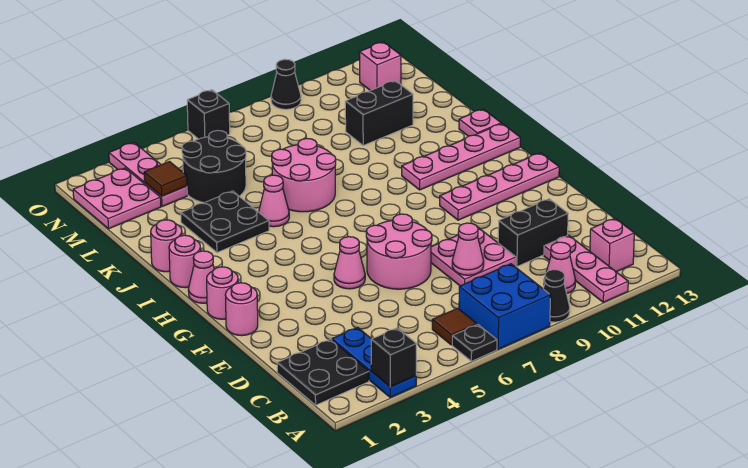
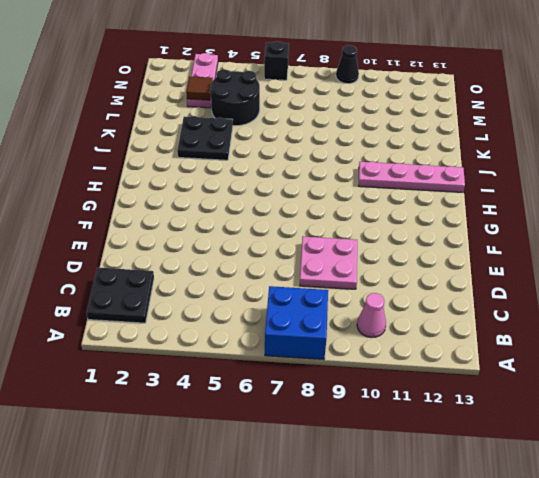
none -> blue 1x3 plate [332,327,416,398]
none -> black 1x1 plate [452,324,497,361]
none -> black 1x1 cone [543,270,570,322]
none -> pink 1x3 plate [544,235,628,302]

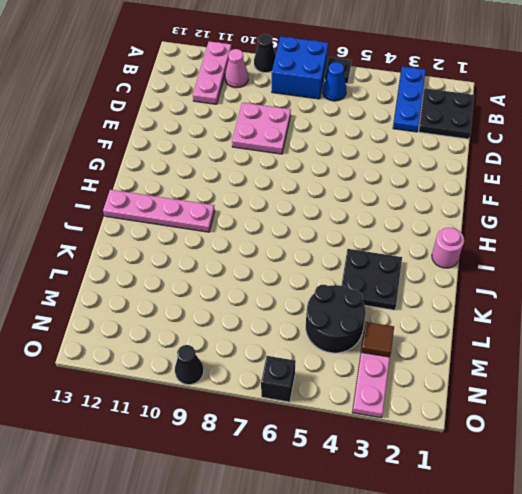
blue 1x1 cone [323,62,346,101] -> brown 1x1 tile [432,308,477,345]
none -> pink 1x1 brick [590,218,634,272]
none -> black 1x2 brick [498,199,568,266]
none -> pink 2x2 round brick [366,214,432,289]
none -> pink 1x1 round brick [225,283,258,336]

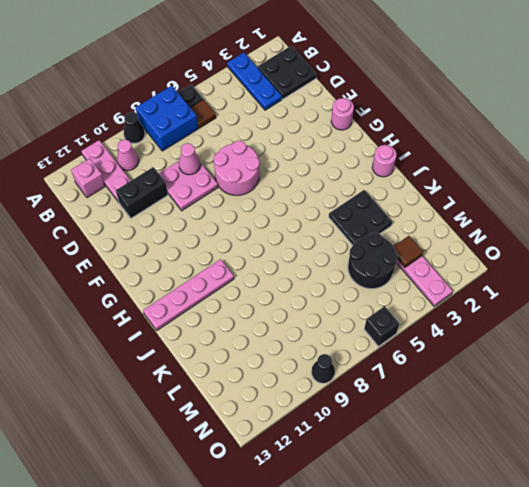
none -> pink 1x1 cone [334,237,365,289]
none -> pink 1x1 round brick [207,267,238,319]
none -> pink 1x4 plate [440,153,559,220]
none -> pink 1x1 cone [188,251,214,303]

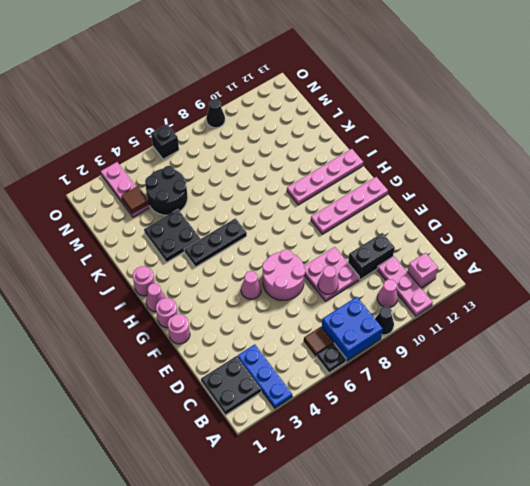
black 1x3 plate [184,218,247,267] -> none
none -> pink 1x1 round brick [151,220,182,272]
none -> pink 1x1 cone [259,175,289,227]
none -> pink 2x2 round brick [272,138,336,212]
none -> pink 1x1 plate [459,109,501,136]

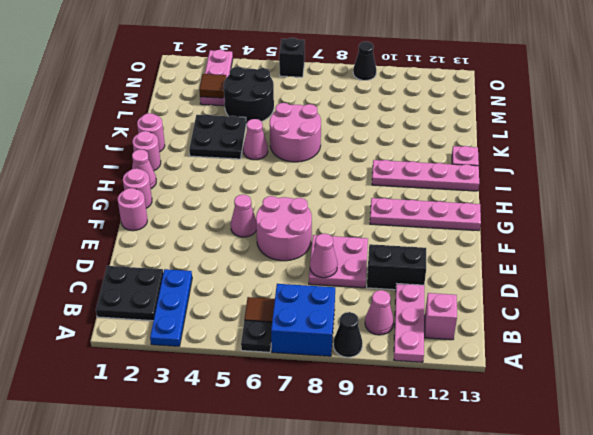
none -> black 1x2 brick [345,81,413,145]
none -> pink 2x2 plate [73,168,161,229]
none -> pink 1x1 brick [359,42,401,91]
none -> black 1x1 brick [371,328,416,387]

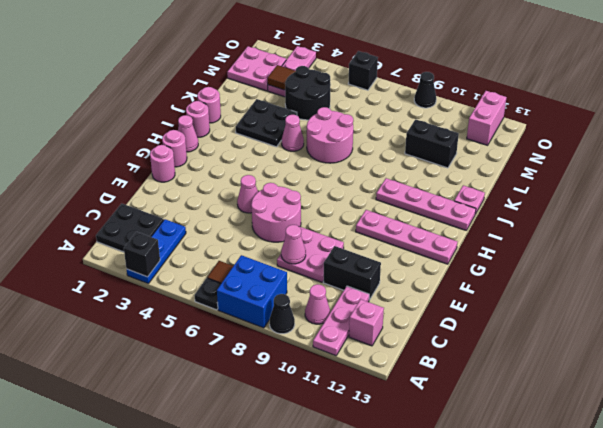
pink 1x2 brick [467,91,507,145] -> pink 1x1 brick [359,42,401,91]

